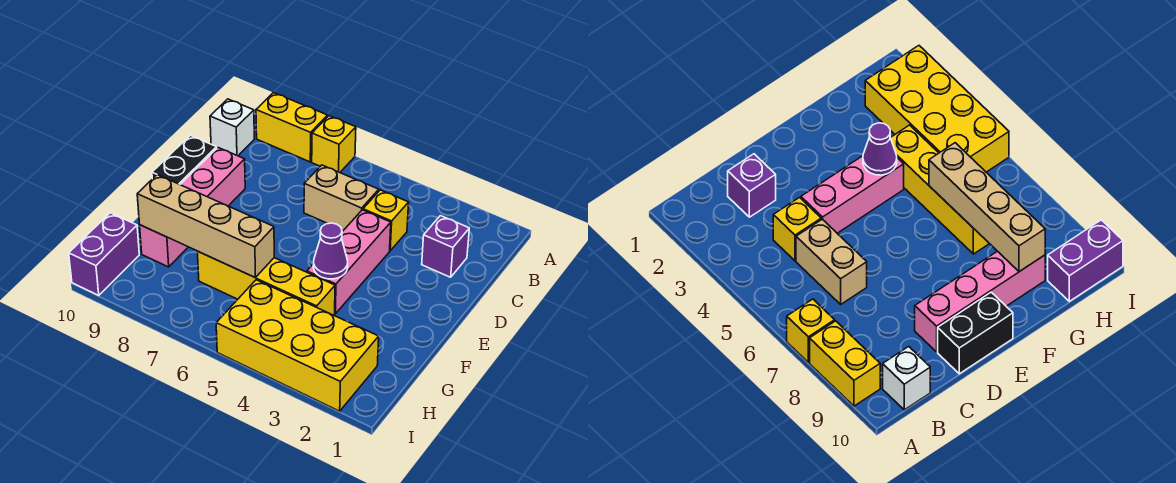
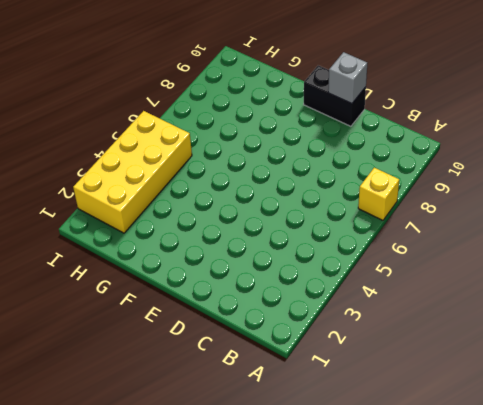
grey 1x1 brick [328,52,367,104] -> none
none -> yellow 1x2 brick [256,93,328,162]
none -> white 1x1 brick [210,99,254,156]
none -> purple 1x1 brick [422,216,469,277]

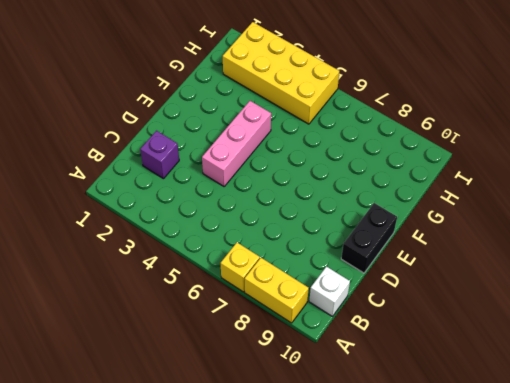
none -> yellow 1x1 brick [363,190,409,251]
none -> tan 1x2 brick [304,165,379,230]
none -> pink 1x4 brick [140,148,245,267]

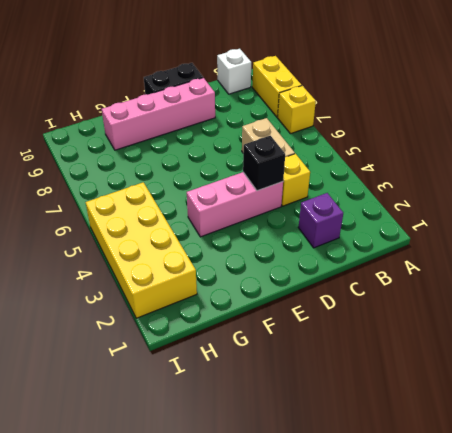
black 1x1 brick [243,136,285,191] -> none
none -> yellow 1x4 brick [197,251,335,315]
none -> purple 1x2 brick [69,213,139,295]
none -> purple 1x1 cone [313,223,348,279]

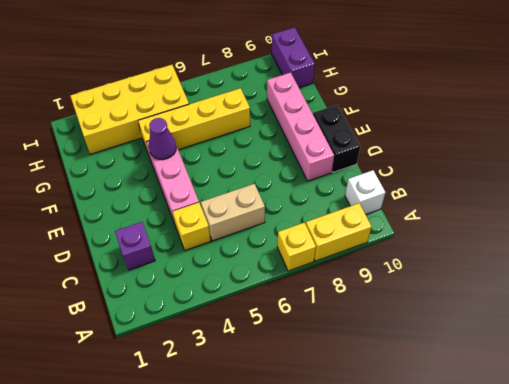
none -> tan 1x4 brick [137,175,274,278]

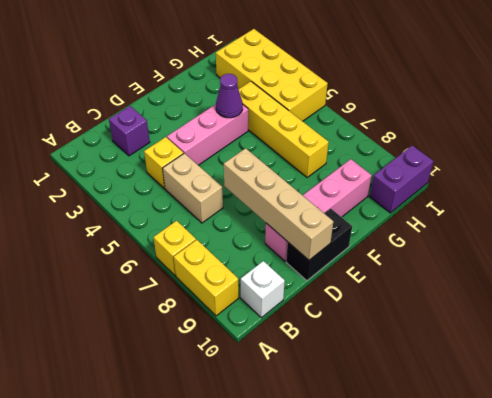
tan 1x4 brick [224,148,333,260] -> tan 1x4 brick moved to [137,175,274,278]

